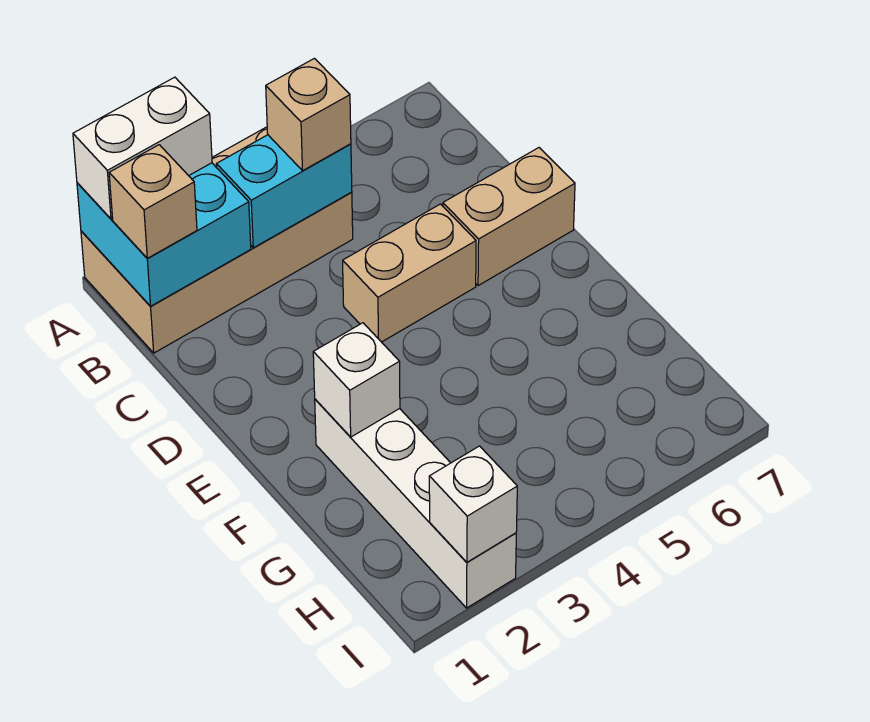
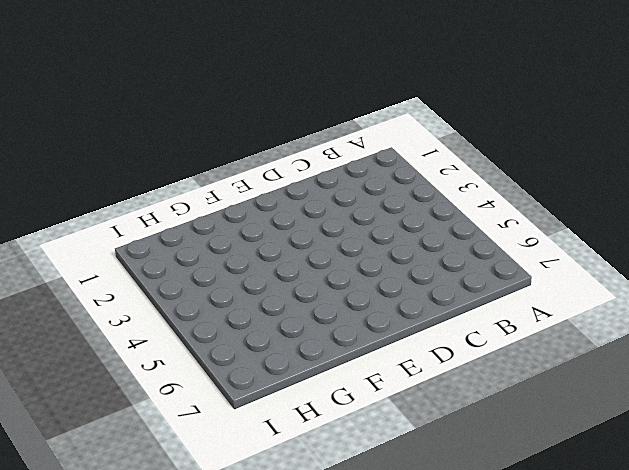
none -> tan 2x4 brick [81,127,353,353]
none -> tan 1x2 brick [343,204,476,342]

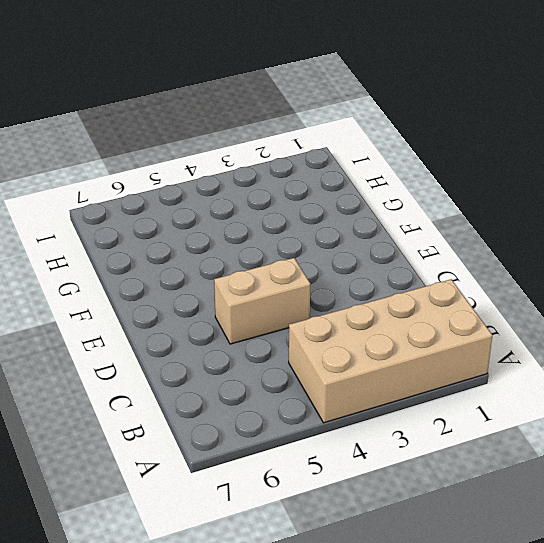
none -> tan 1x2 brick [443,148,575,286]
none -> white 1x4 brick [315,399,516,608]

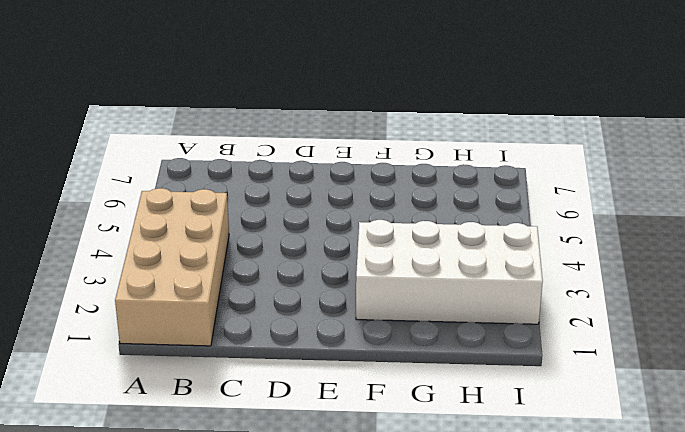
white 2x4 brick [356,220,543,324] -> white 1x4 brick [315,399,516,608]
none -> tan 1x2 brick [343,204,476,342]
none -> tan 1x2 brick [443,148,575,286]

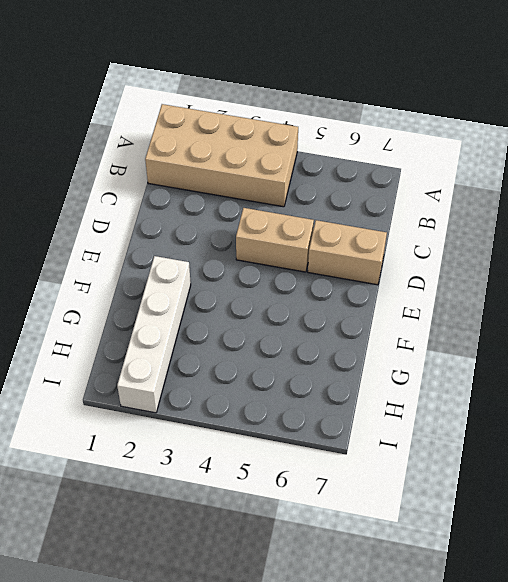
none -> cyan 2x2 brick [77,163,251,306]
none -> cyan 1x2 brick [216,135,352,248]

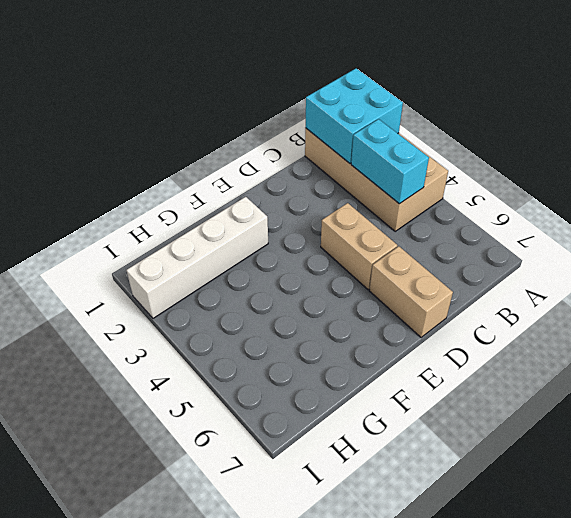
none -> white 1x1 brick [313,323,400,437]
none -> white 1x1 brick [429,446,517,562]

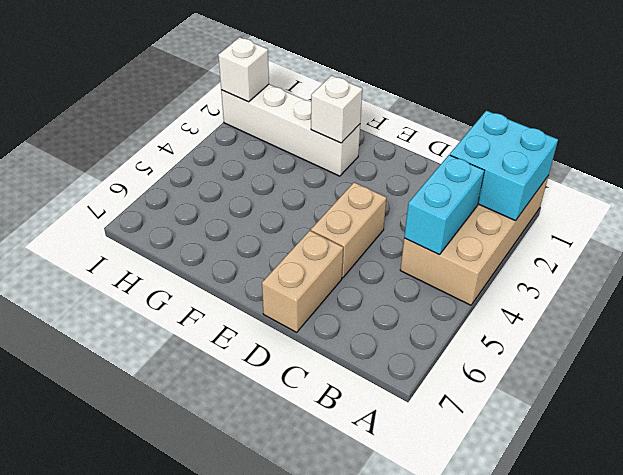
none -> white 1x2 brick [73,77,212,219]
none -> tan 1x1 brick [109,145,197,258]

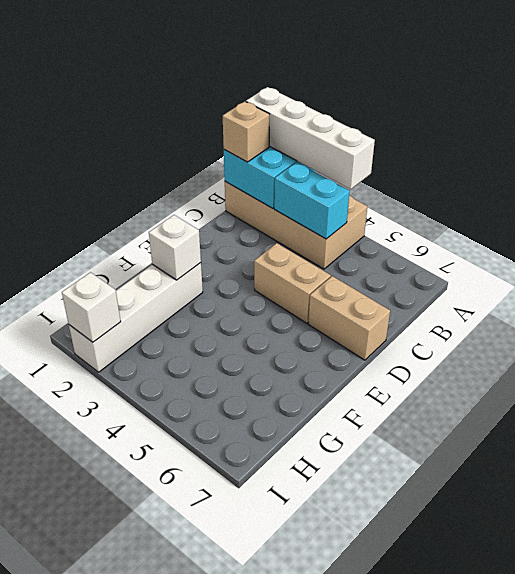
white 1x4 brick [246,87,375,189] -> white 1x2 brick [73,77,212,219]
none -> tan 1x1 brick [266,58,351,171]

